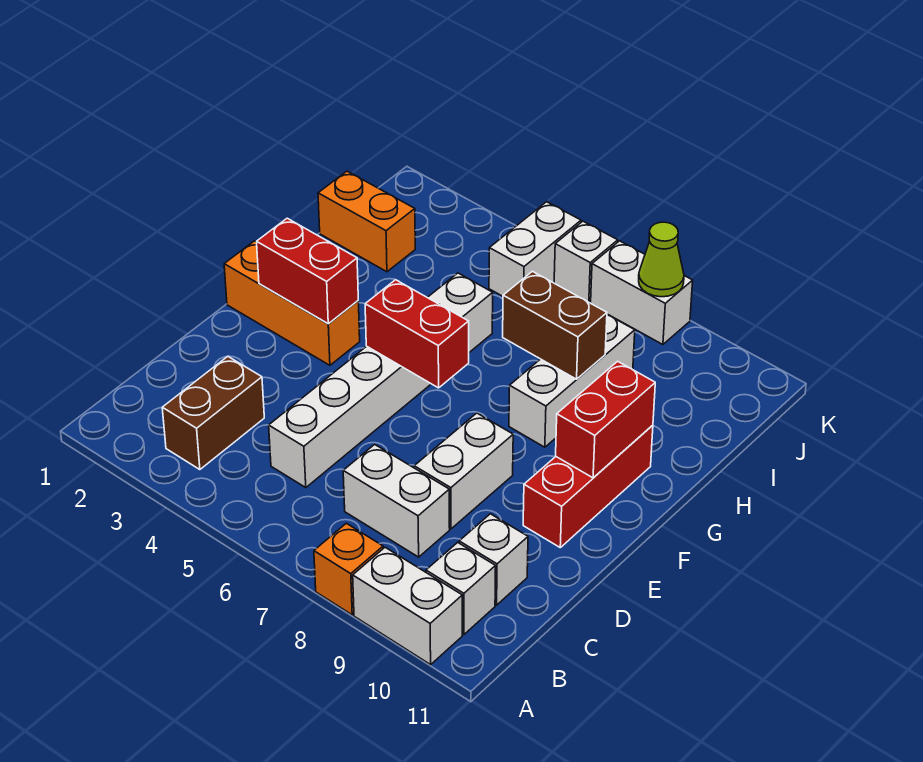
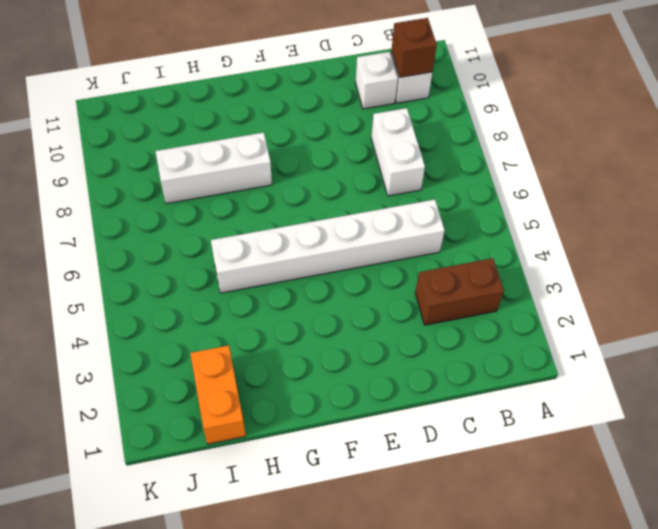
brown 1x1 brick [391,18,437,77] -> none
none -> orange 1x1 brick [314,523,383,615]
none -> white 1x2 brick [353,547,462,665]
none -> white 1x2 brick [414,413,513,529]

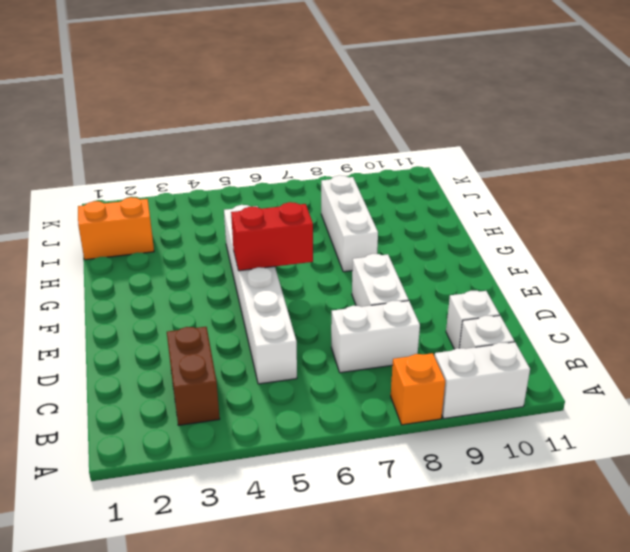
none -> red 1x3 brick [523,425,653,547]
none -> orange 1x3 brick [224,241,360,365]
none -> white 1x2 brick [489,202,581,296]

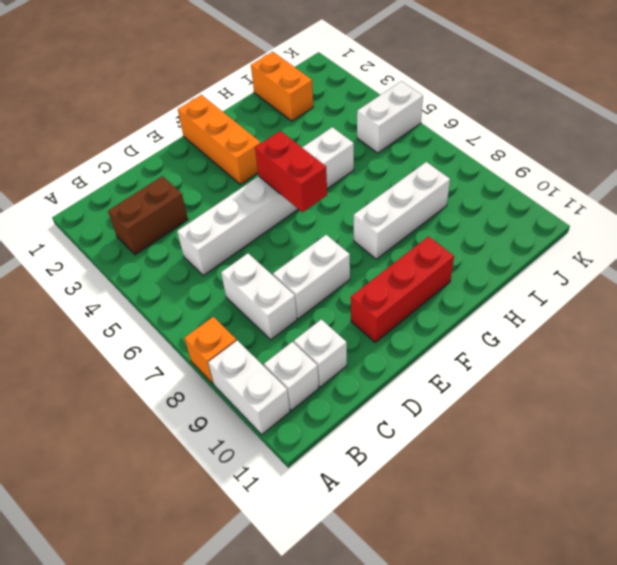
none -> white 1x1 brick [554,221,618,303]
none -> white 1x2 brick [591,241,693,345]
none -> red 1x2 brick [257,218,358,324]

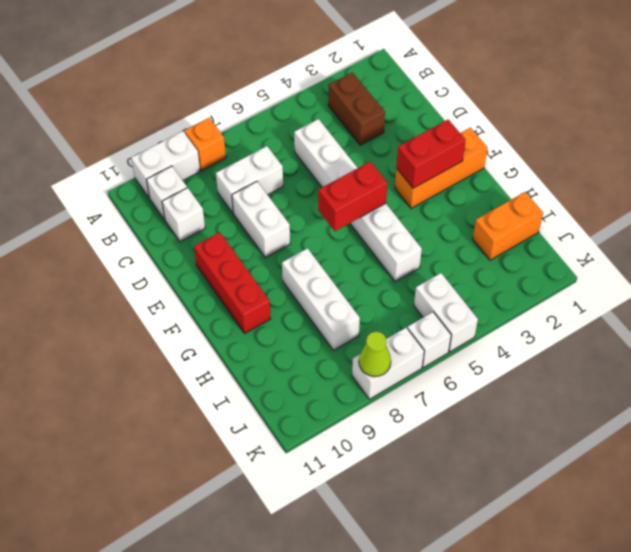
none -> red 1x2 brick [556,361,655,478]
none -> brown 1x2 brick [503,271,607,379]

